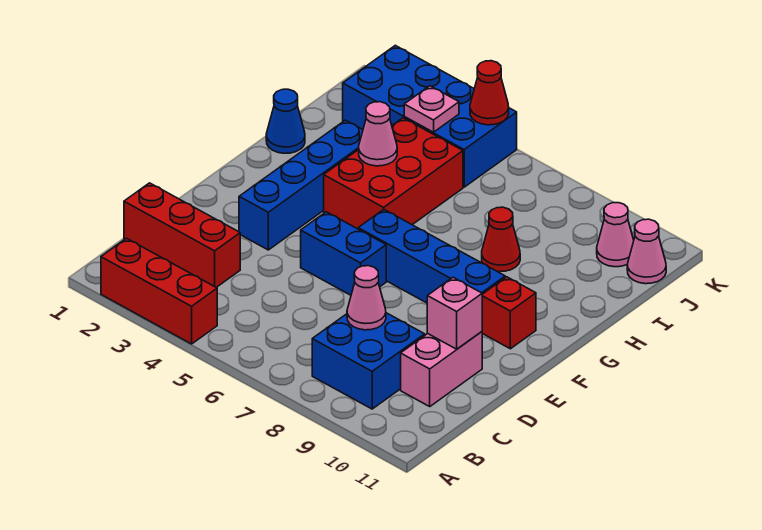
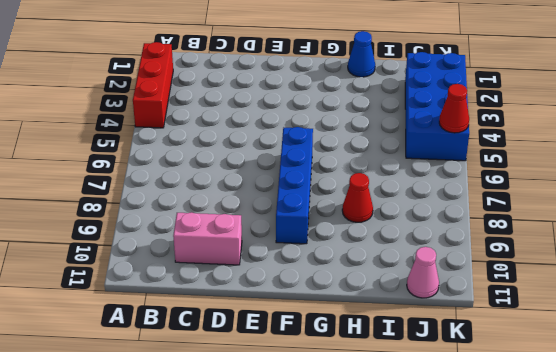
none -> blue 2x2 brick [312,313,425,409]
none -> red 1x3 brick [124,183,240,287]
none -> blue 1x4 brick [239,120,363,250]

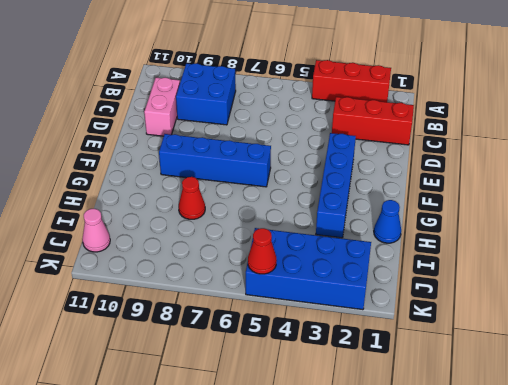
none -> blue 1x2 brick [301,212,386,295]
none -> red 1x1 brick [482,277,536,349]
none -> red 2x3 brick [324,118,463,229]

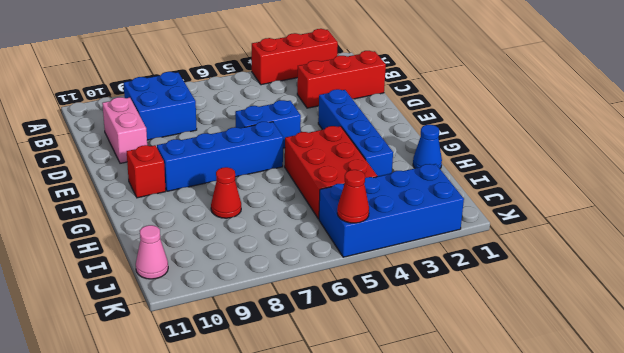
none -> pink 1x1 cone [597,203,634,267]
none -> pink 1x1 cone [347,266,386,330]
none -> pink 1x1 brick [427,277,482,349]

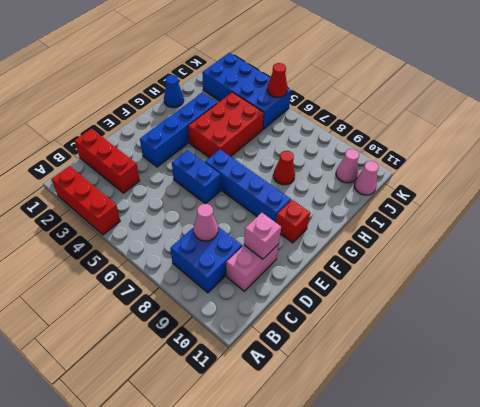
none -> pink 1x1 cone [359,102,397,166]
none -> pink 1x1 plate [404,86,459,132]

